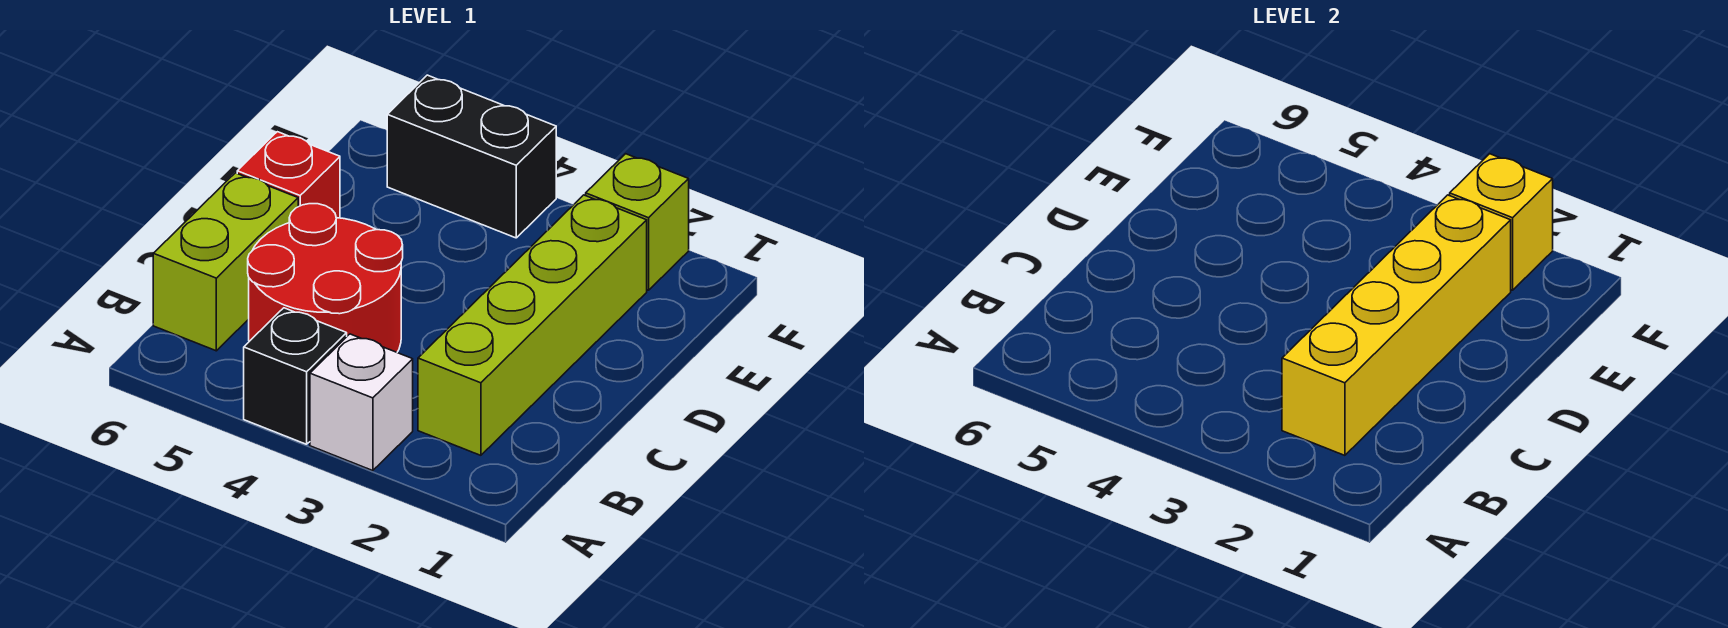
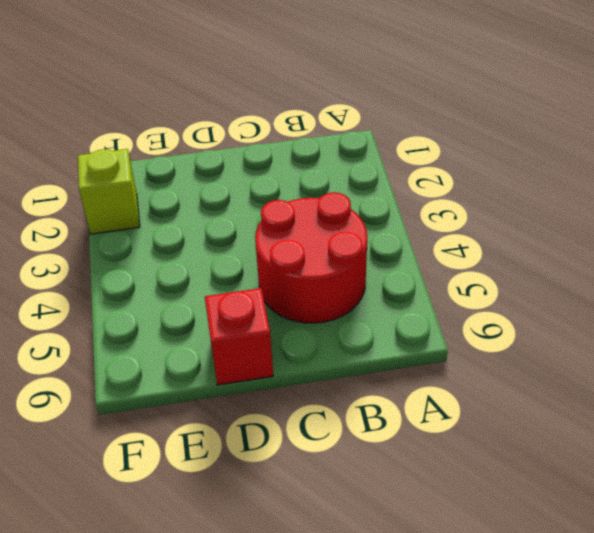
none -> white 1x1 brick [310,334,413,471]
none -> black 1x1 brick [244,308,347,444]

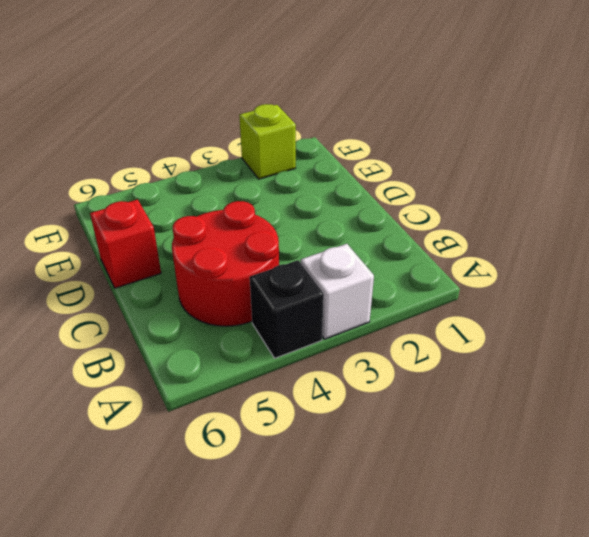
none -> lime 1x4 brick [418,195,647,455]
none -> lime 1x2 brick [153,173,298,351]

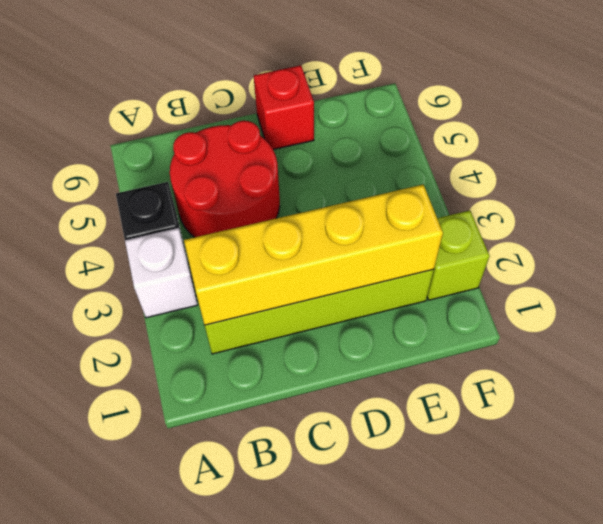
none -> lime 1x2 brick [153,173,298,351]
none -> black 1x2 brick [387,75,556,238]

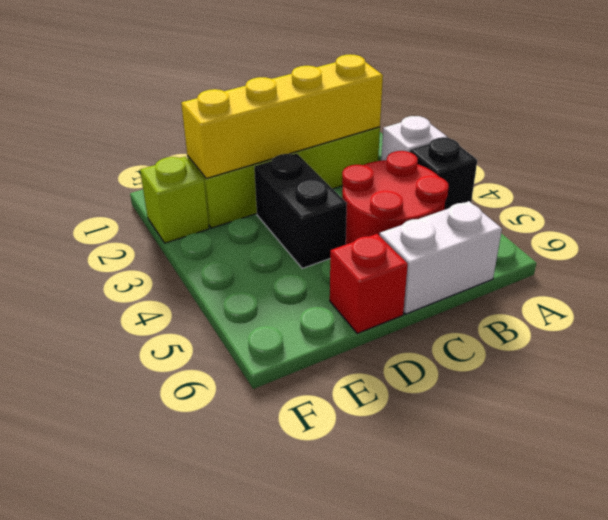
white 1x2 brick [380,201,502,314] -> lime 1x2 brick [153,173,298,351]
black 1x2 brick [254,154,347,268] -> black 1x2 brick moved to [387,75,556,238]
none -> yellow 1x1 brick [1450,154,1553,290]

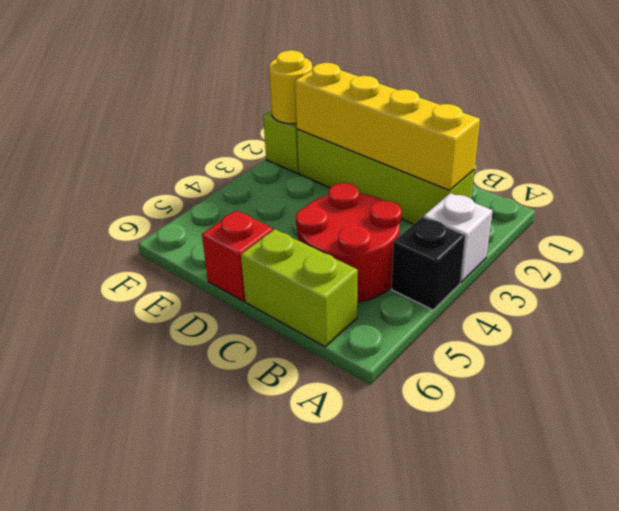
yellow 1x1 round brick [269,50,312,124] -> yellow 1x1 brick [1450,154,1553,290]
none -> black 1x2 brick [387,75,556,238]

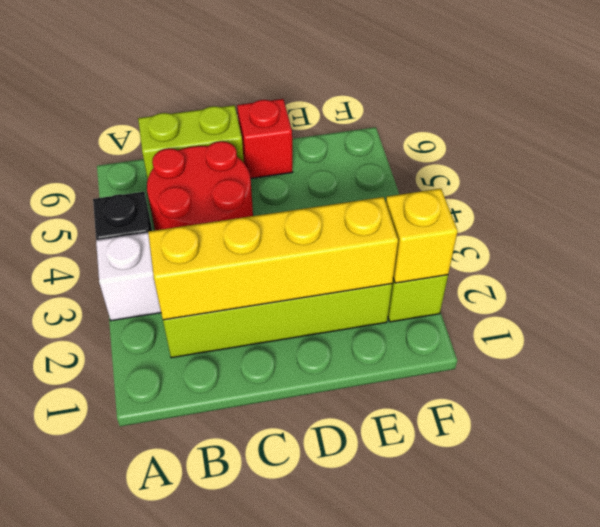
none -> black 1x2 brick [387,75,556,238]

